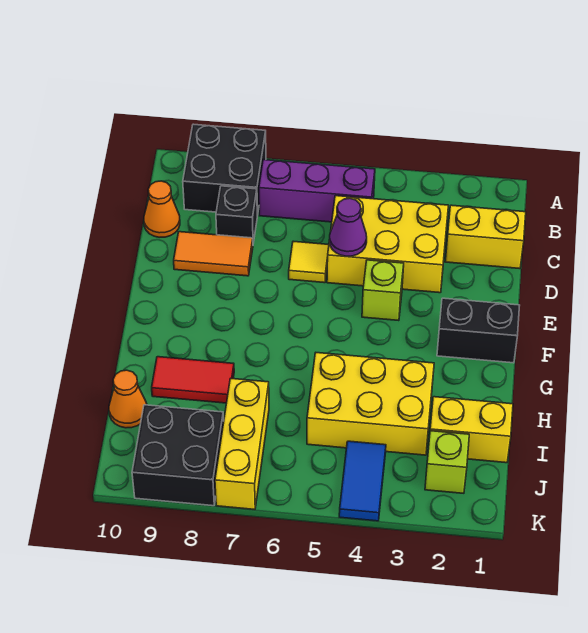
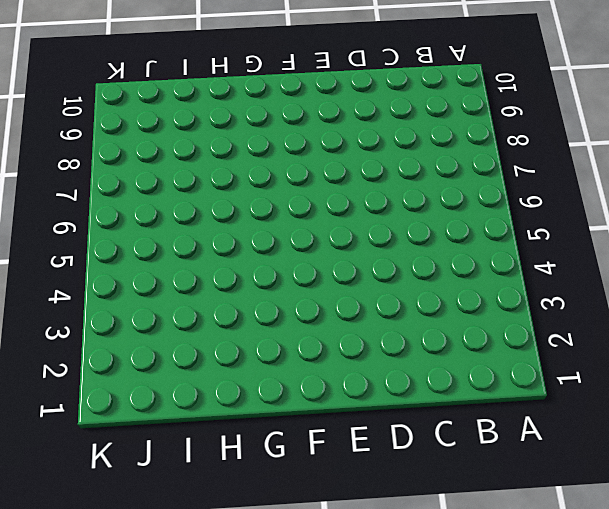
none -> black 2x2 brick [183,124,266,215]
none -> purple 1x3 brick [259,160,375,222]
none -> yellow 1x2 brick [445,205,526,269]

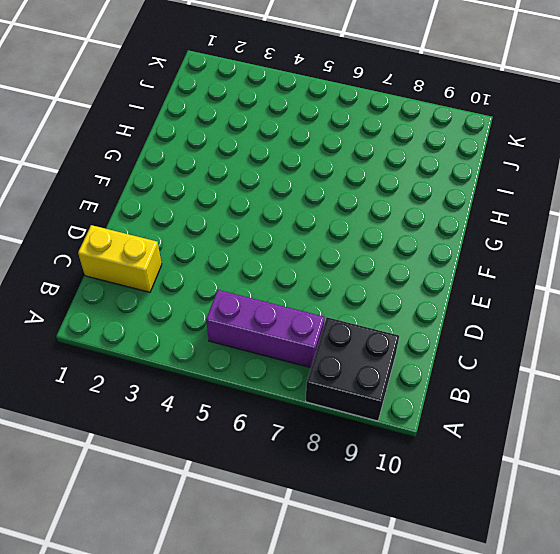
none -> yellow 2x3 brick [327,196,448,293]
none -> black 1x1 brick [216,186,257,243]
none -> orange 1x1 cone [144,181,180,237]

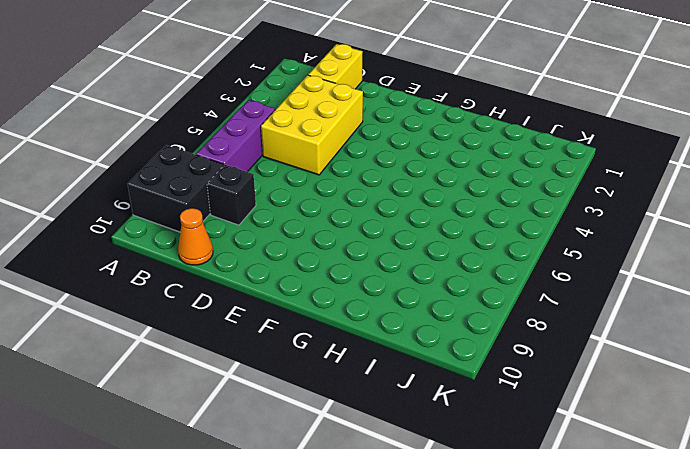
none -> yellow 1x1 tile [289,241,329,283]
none -> orange 1x2 tile [174,232,253,276]
none -> lime 1x1 brick [362,260,404,321]

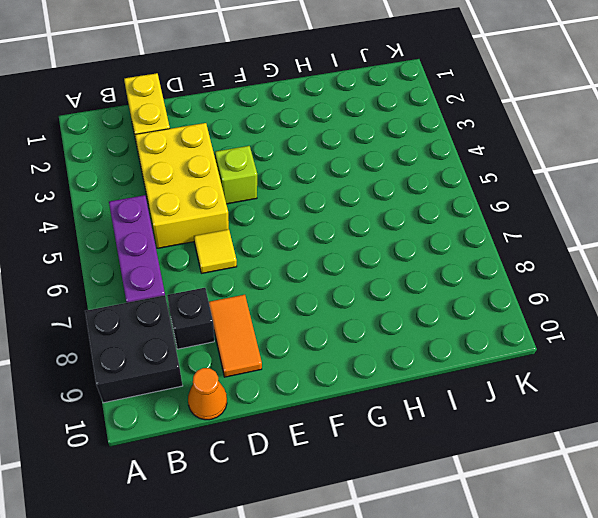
none -> black 1x2 brick [437,298,520,363]
none -> yellow 2x3 brick [307,353,434,455]
none -> red 1x2 tile [152,357,234,403]

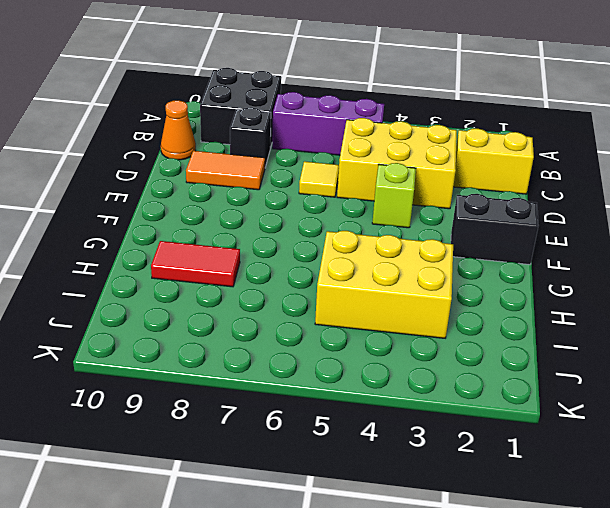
none -> yellow 1x2 brick [430,397,513,463]
none -> yellow 1x3 brick [215,379,269,509]
none -> orange 1x1 cone [109,370,147,428]

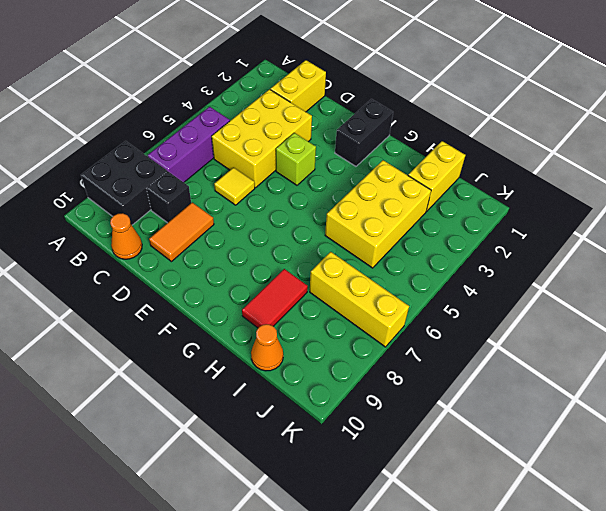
none -> lime 1x1 brick [425,431,469,493]
none -> blue 1x2 tile [339,441,386,521]
none -> black 2x2 brick [132,405,224,506]

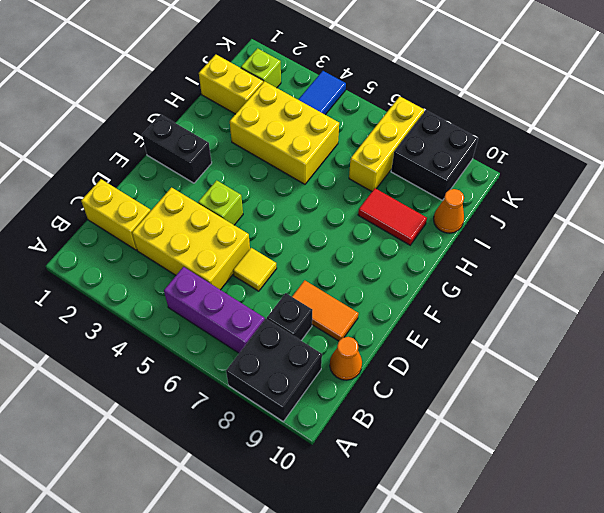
none -> purple 1x1 cone [329,198,367,256]

